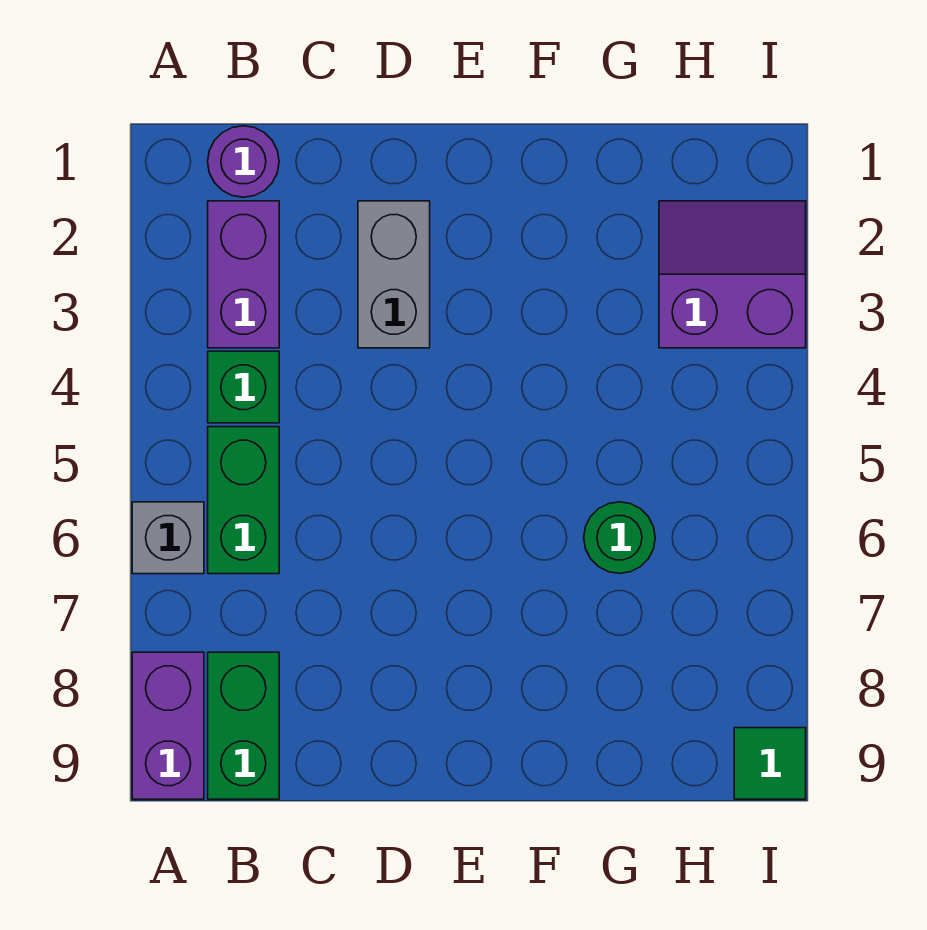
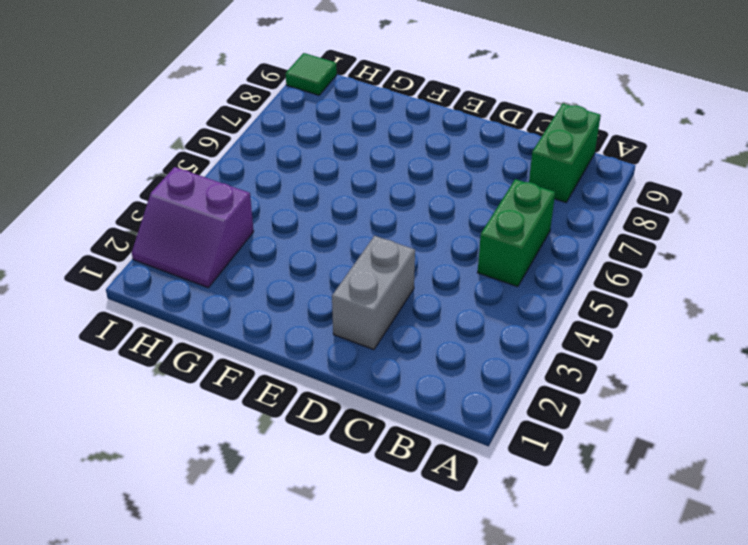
none -> grey 1x1 brick [132,502,204,574]
none -> purple 1x2 brick [132,652,204,799]

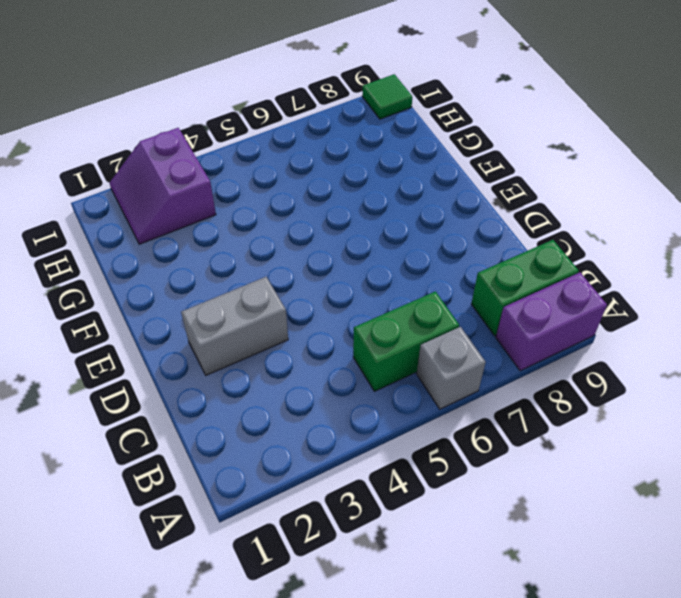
none -> purple 1x1 round brick [208,126,279,197]
none -> purple 1x2 brick [208,201,279,348]

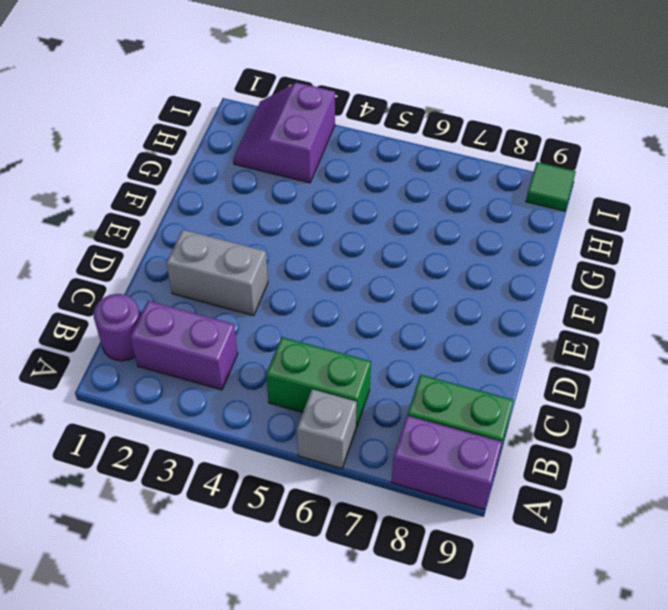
none -> green 1x1 brick [208,351,279,423]
none -> green 1x1 round brick [584,502,655,573]

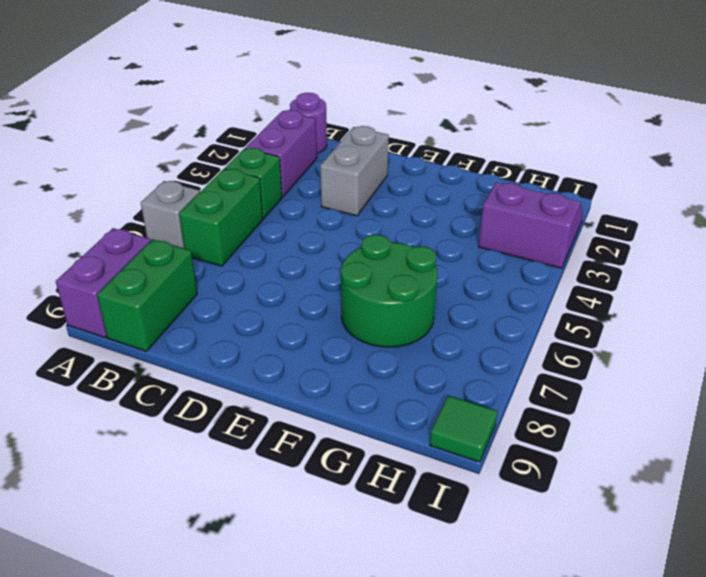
green 2x2 round brick [341,234,438,347] -> green 1x1 round brick [584,502,655,573]

